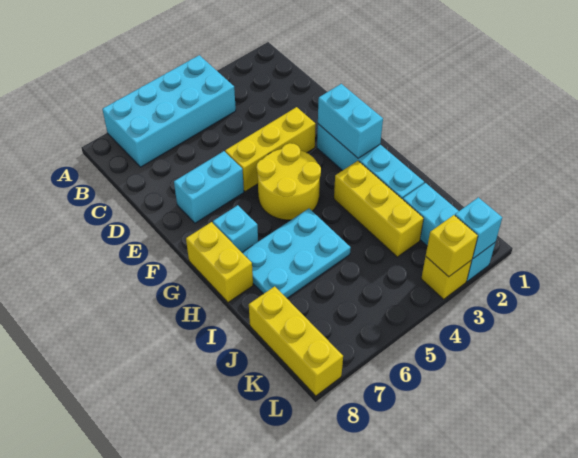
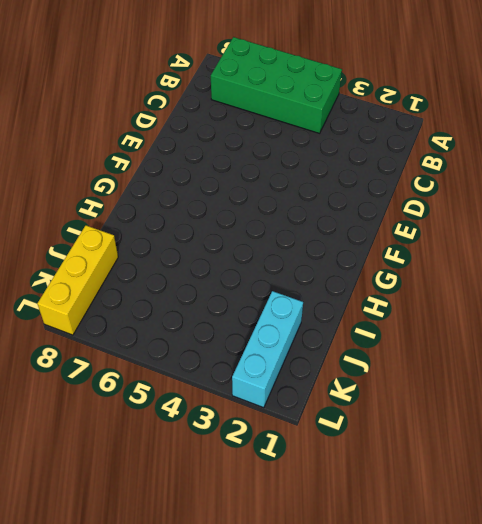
green 2x4 brick [211,37,342,133] -> cyan 2x4 brick [102,55,236,167]
none -> yellow 1x3 brick [225,107,316,192]
none -> cyan 1x2 brick [174,151,244,223]
none -> cyan 1x4 brick [317,124,424,199]

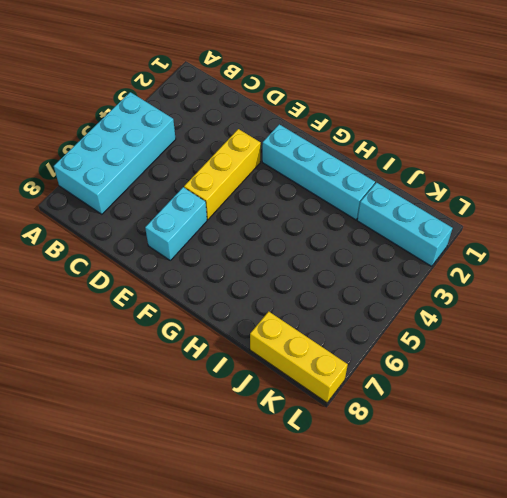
none -> yellow 2x2 round brick [256,143,321,220]
none -> cyan 1x1 brick [213,205,258,252]
none -> yellow 1x2 brick [186,222,253,302]

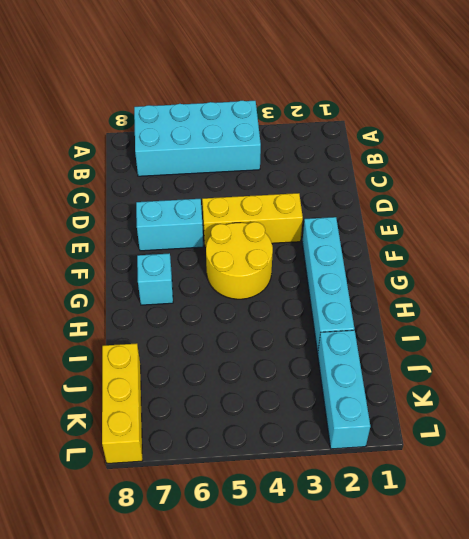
none -> yellow 1x2 brick [186,222,253,302]
none -> yellow 1x3 brick [334,161,424,257]
none -> cyan 2x3 plate [242,209,351,298]

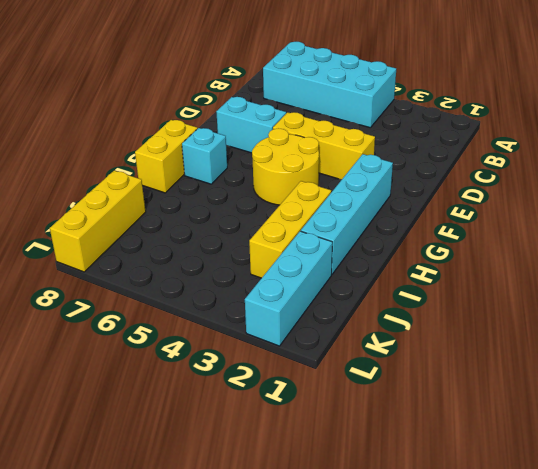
none -> cyan 2x3 plate [242,209,351,298]
none -> yellow 1x1 brick [421,257,472,299]
none -> cyan 1x2 brick [318,84,383,158]

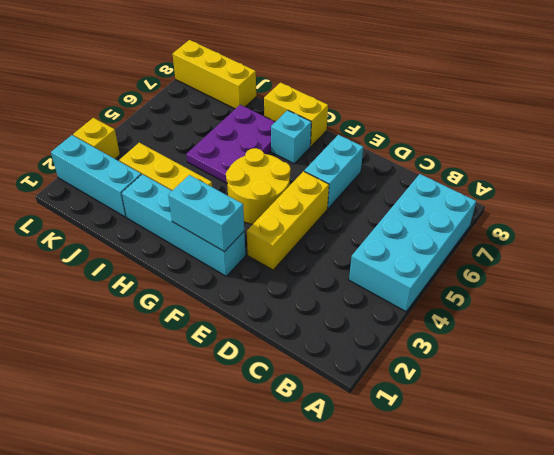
purple 2x3 plate [186,105,275,183] -> cyan 2x3 plate [242,209,351,298]
none -> cyan 1x1 brick [455,197,502,259]
none -> yellow 1x1 brick [426,215,478,277]

